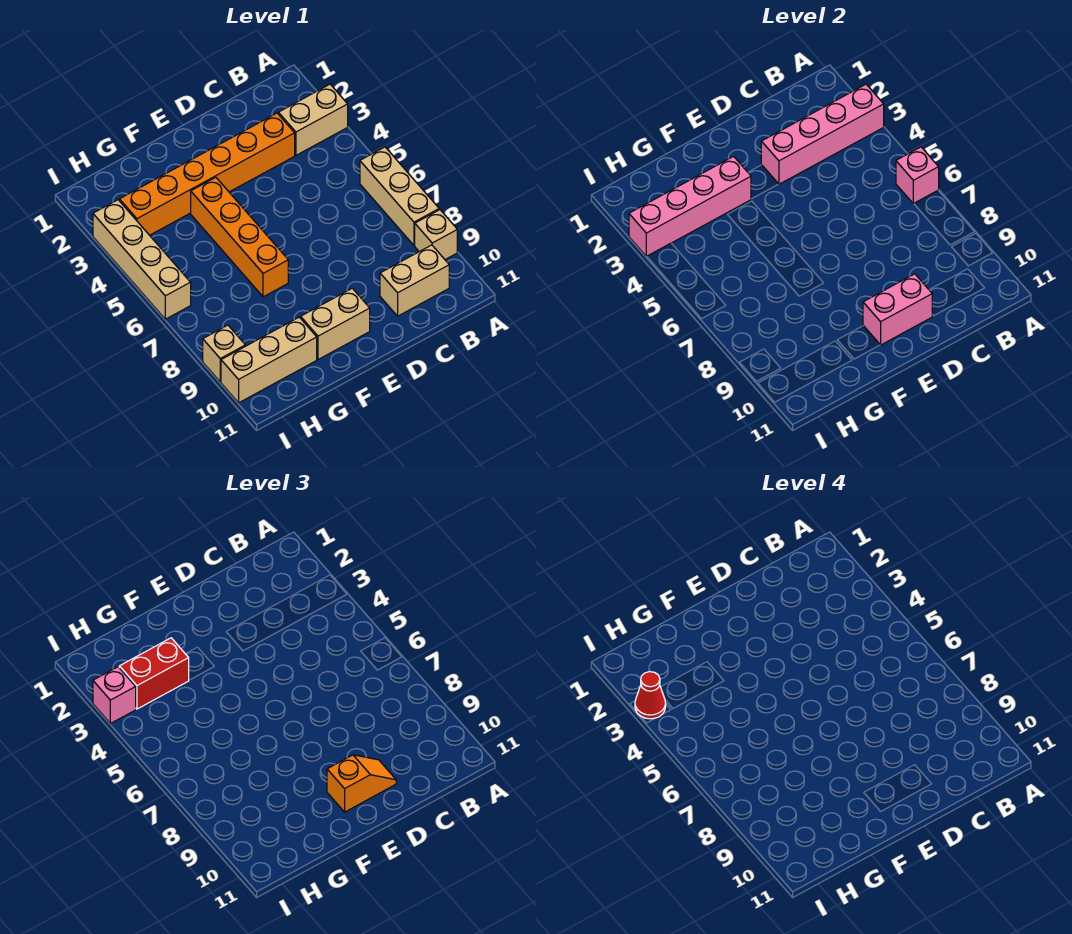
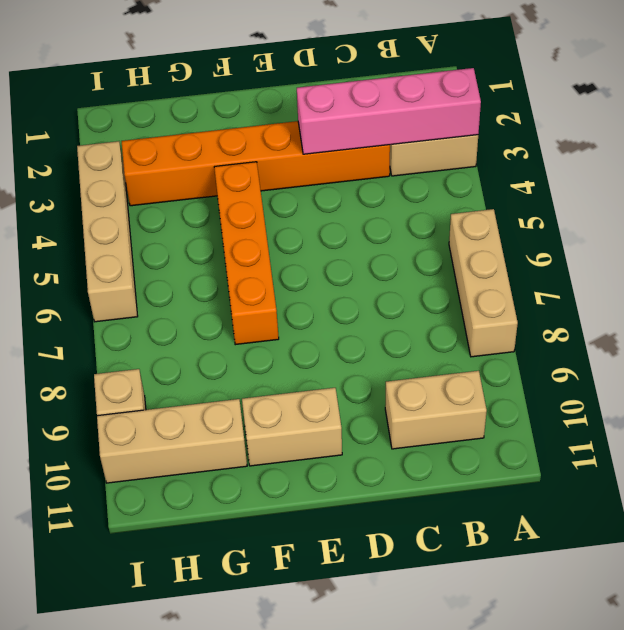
none -> tan 1x1 brick [415,210,457,259]
none -> pink 1x1 brick [896,147,939,204]
none -> pink 1x2 brick [863,274,932,345]

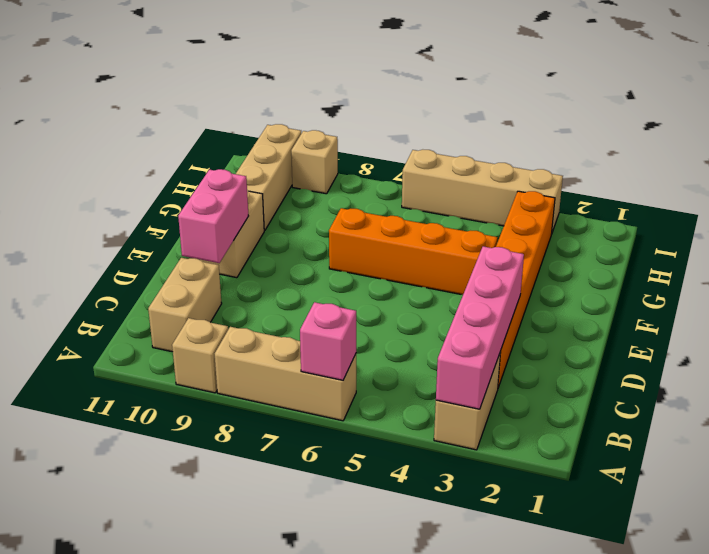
none -> pink 1x4 brick [629,156,751,257]
none -> orange 1x2 slope [327,755,396,812]
none -> red 1x2 brick [119,638,189,709]

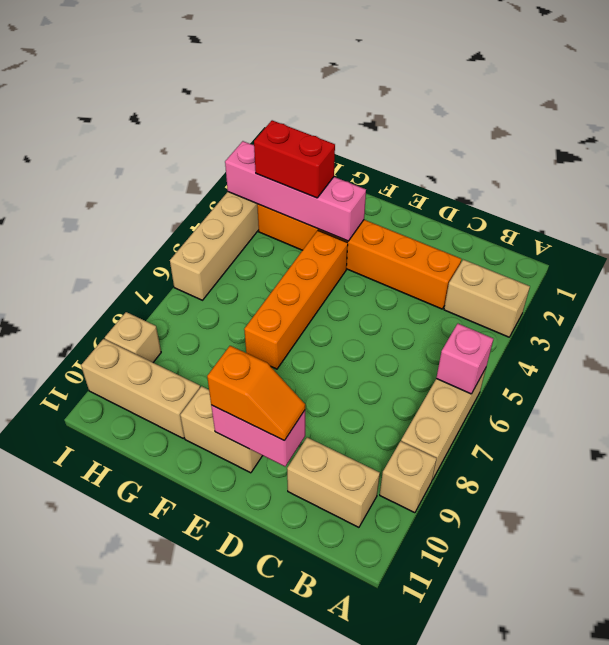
none -> pink 1x4 brick [761,84,884,184]
none -> pink 1x1 brick [93,667,136,723]
none -> red 1x1 cone [635,672,666,719]

